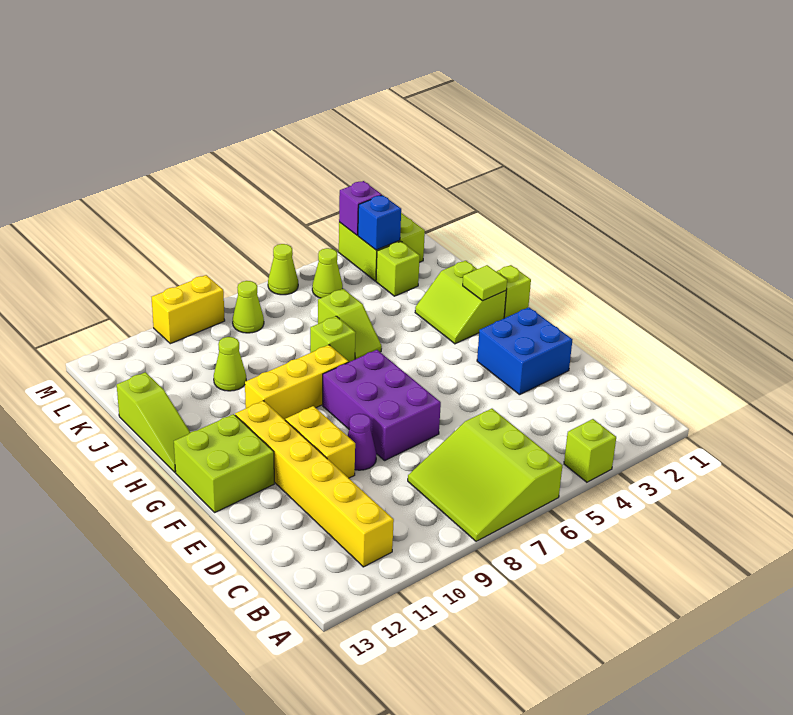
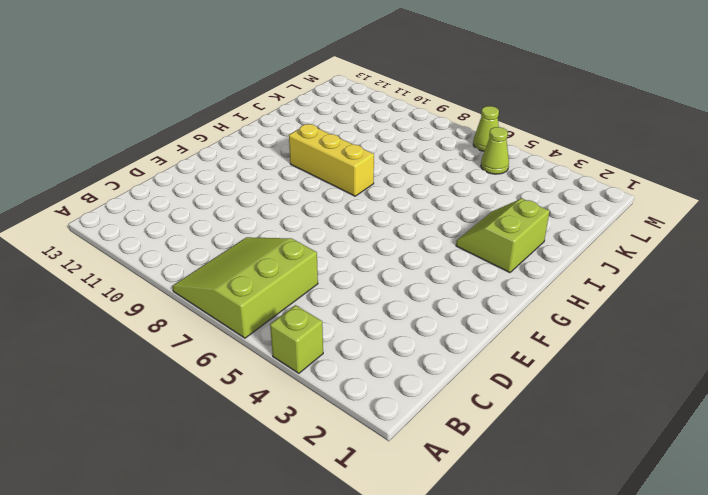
none -> yellow 1x6 brick [235,401,394,567]
none -> blue 2x2 brick [477,307,573,395]
none -> purple 2x3 brick [323,350,441,460]

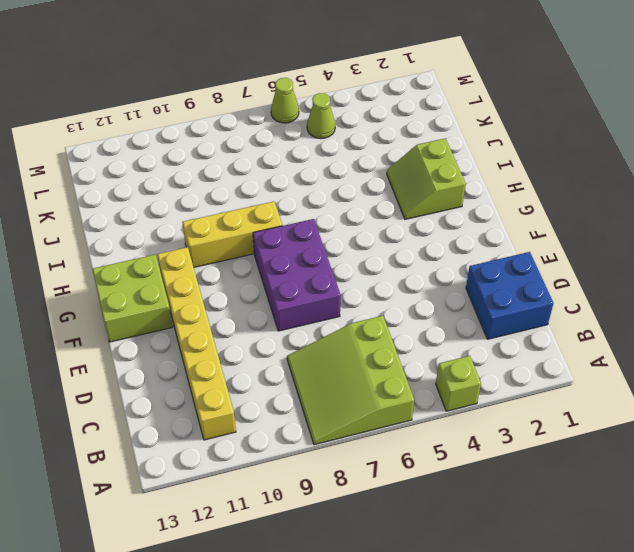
blue 2x2 brick [466,252,554,339] -> blue 2x2 brick moved to [477,307,573,395]
none -> purple 1x1 cone [348,414,377,470]
none -> yellow 1x2 brick [285,406,355,478]
none -> lime 1x1 brick [496,265,531,318]

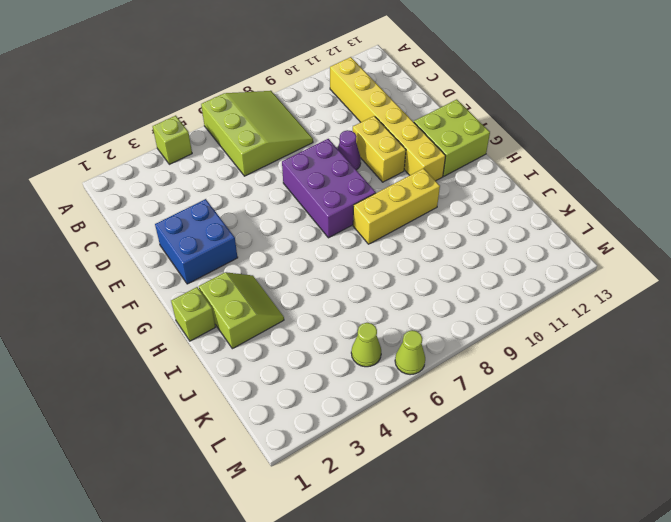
none -> lime 1x3 slope [117,372,191,472]
none -> lime 1x2 slope [318,289,382,359]
none -> lime 1x1 brick [310,316,356,362]

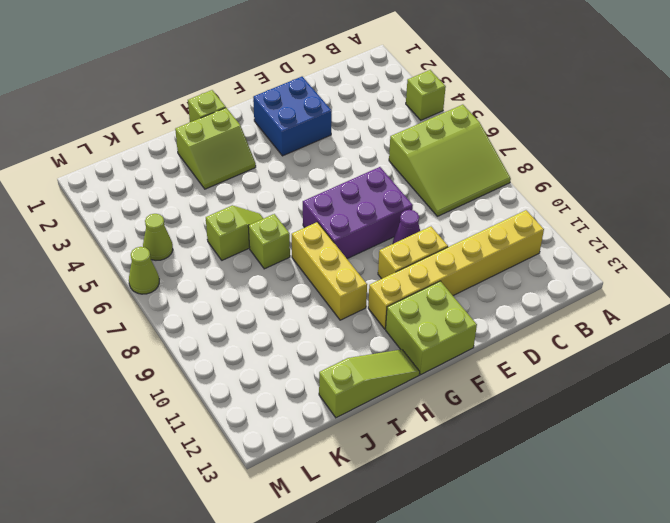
none -> lime 1x1 cone [214,337,246,391]
none -> lime 1x1 brick [376,241,420,296]
none -> lime 2x2 brick [339,213,425,281]

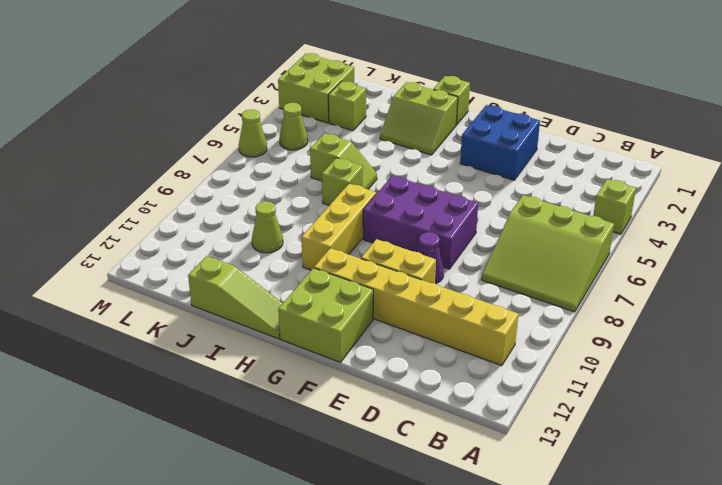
none -> lime 1x1 cone [233,281,264,333]
none -> yellow 1x2 brick [152,275,225,344]
none -> lime 1x1 tile [463,265,507,301]

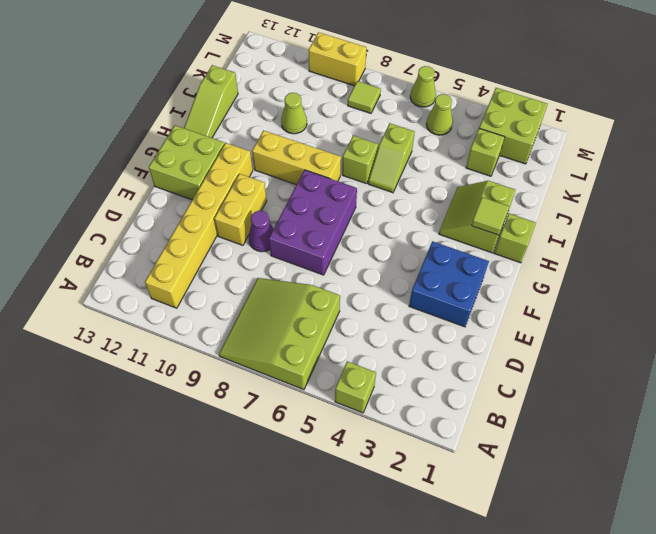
lime 1x1 tile [348,81,381,113] -> lime 1x1 cone [233,281,264,333]
none -> blue 1x1 brick [358,195,401,250]
none -> purple 1x1 brick [339,181,382,235]

